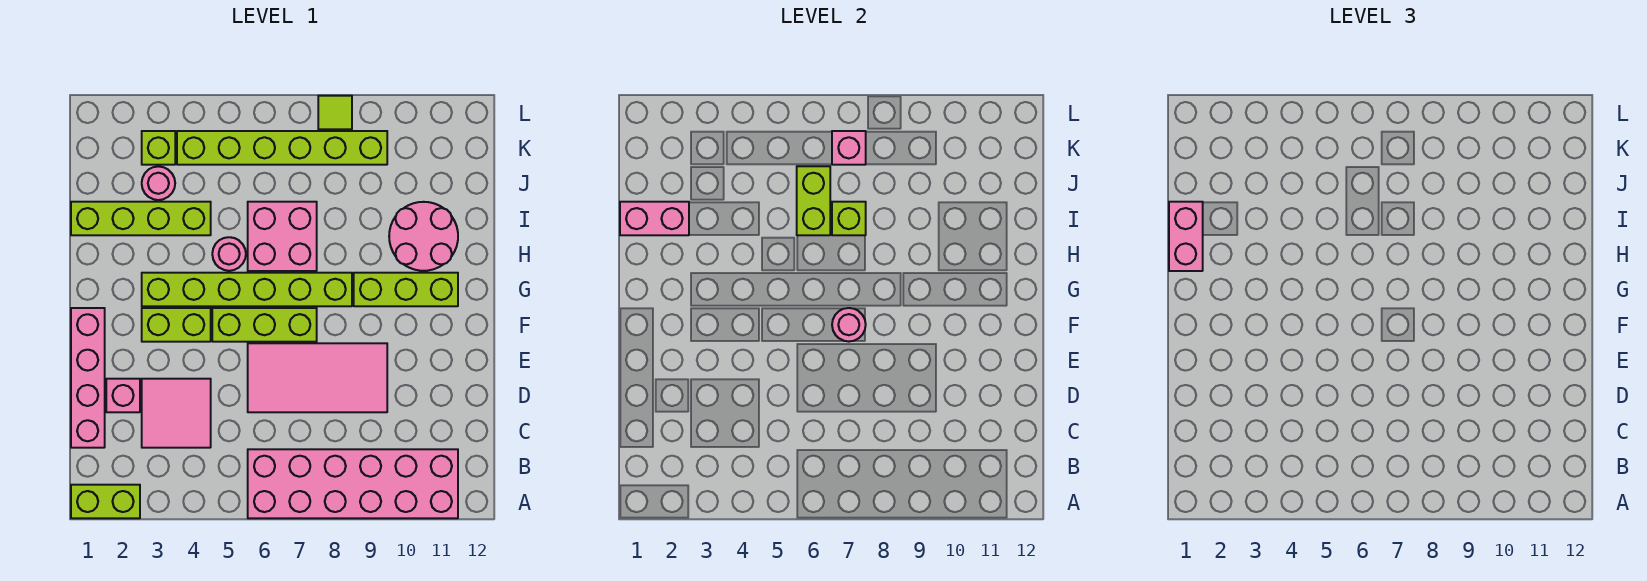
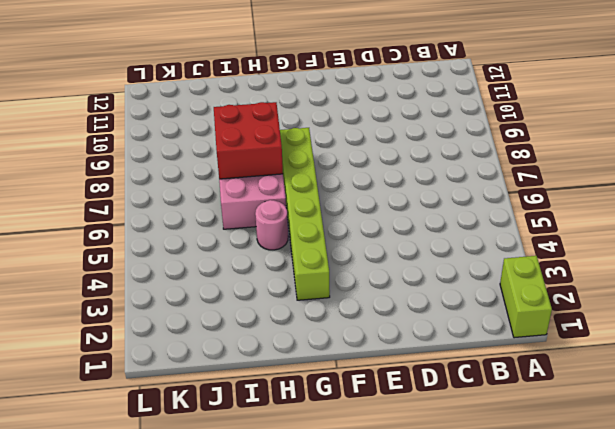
red 2x2 brick [214,102,283,179] -> lime 1x1 brick [832,202,866,235]
none -> pink 2x6 brick [248,449,458,518]
none -> pink 1x4 brick [71,308,105,448]
none -> pink 2x2 tile [142,379,211,448]

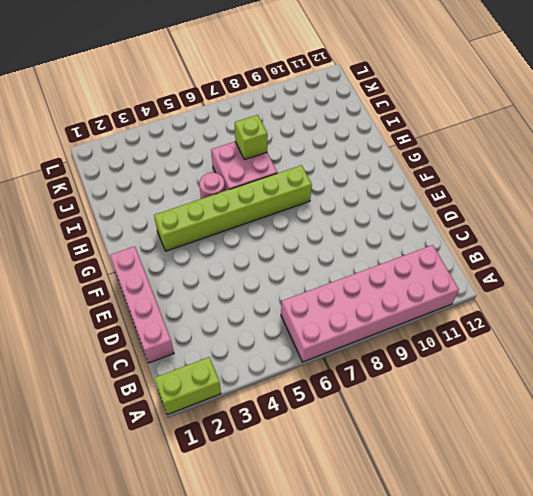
none -> pink 2x2 tile [142,379,211,448]
none -> pink 1x1 brick [106,379,140,412]
none -> pink 2x4 tile [248,343,387,412]

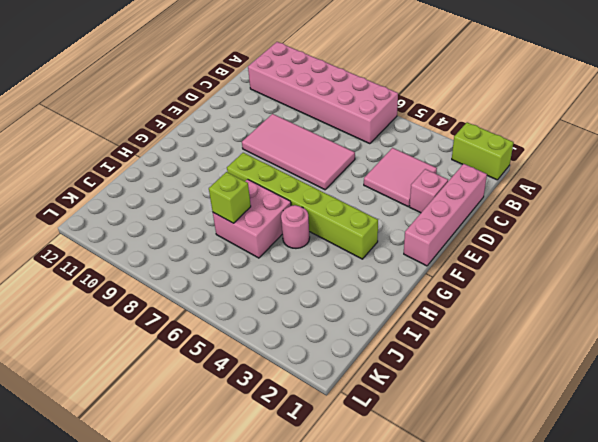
none -> lime 1x2 brick [142,308,211,342]
none -> lime 1x3 brick [212,308,317,342]
none -> lime 1x3 brick [354,273,458,306]

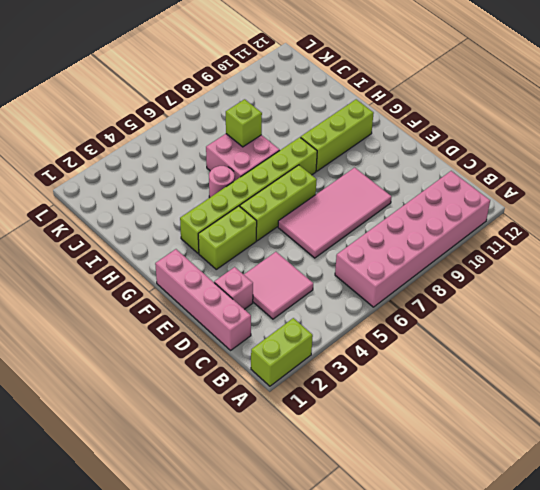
none -> pink 2x2 round brick [389,202,458,271]
none -> lime 1x4 brick [71,202,211,235]
none -> pink 1x1 round brick [142,166,175,200]

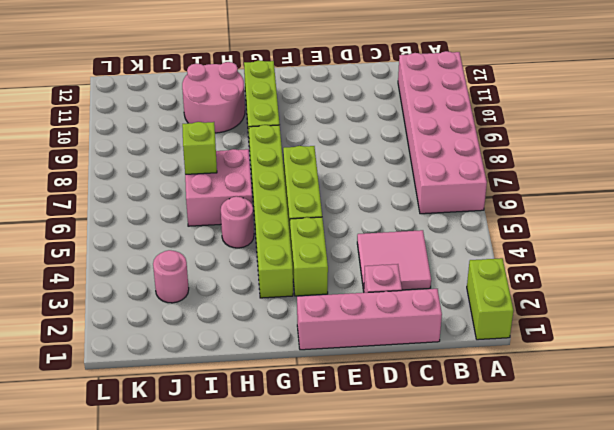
none -> pink 2x4 tile [248,343,387,412]
none -> lime 1x4 brick [71,202,211,235]
none -> lime 1x1 brick [142,131,175,165]

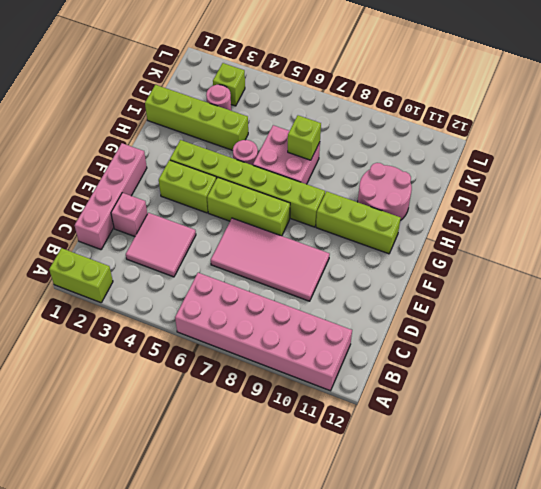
none -> lime 1x6 brick [177,131,387,165]
none -> lime 1x1 tile [318,96,352,129]
none -> pink 1x1 round brick [832,308,866,342]

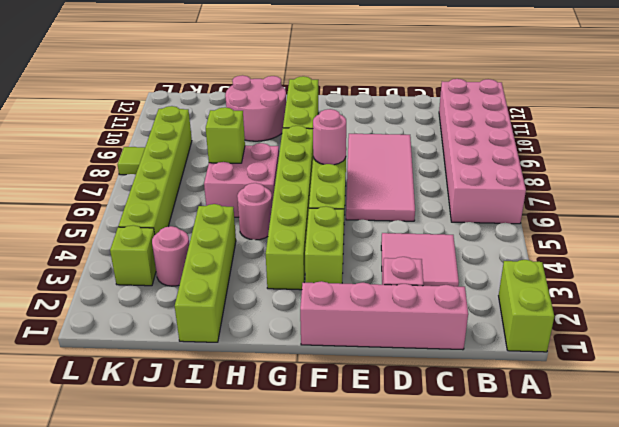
none -> pink 1x2 brick [620,202,689,235]
none -> lime 1x2 brick [797,166,830,235]
none -> pink 1x1 brick [832,131,866,165]

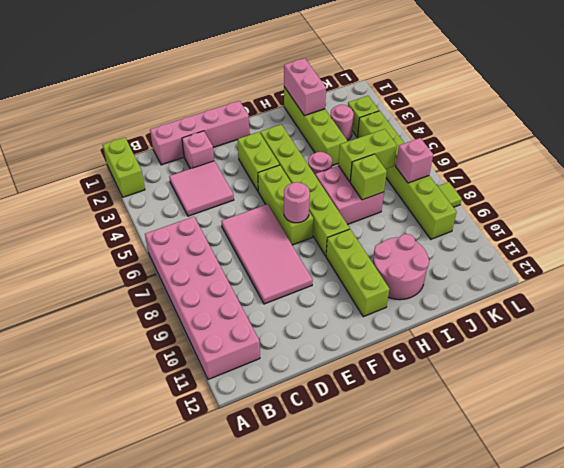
none -> pink 1x2 brick [1169,202,1203,271]

